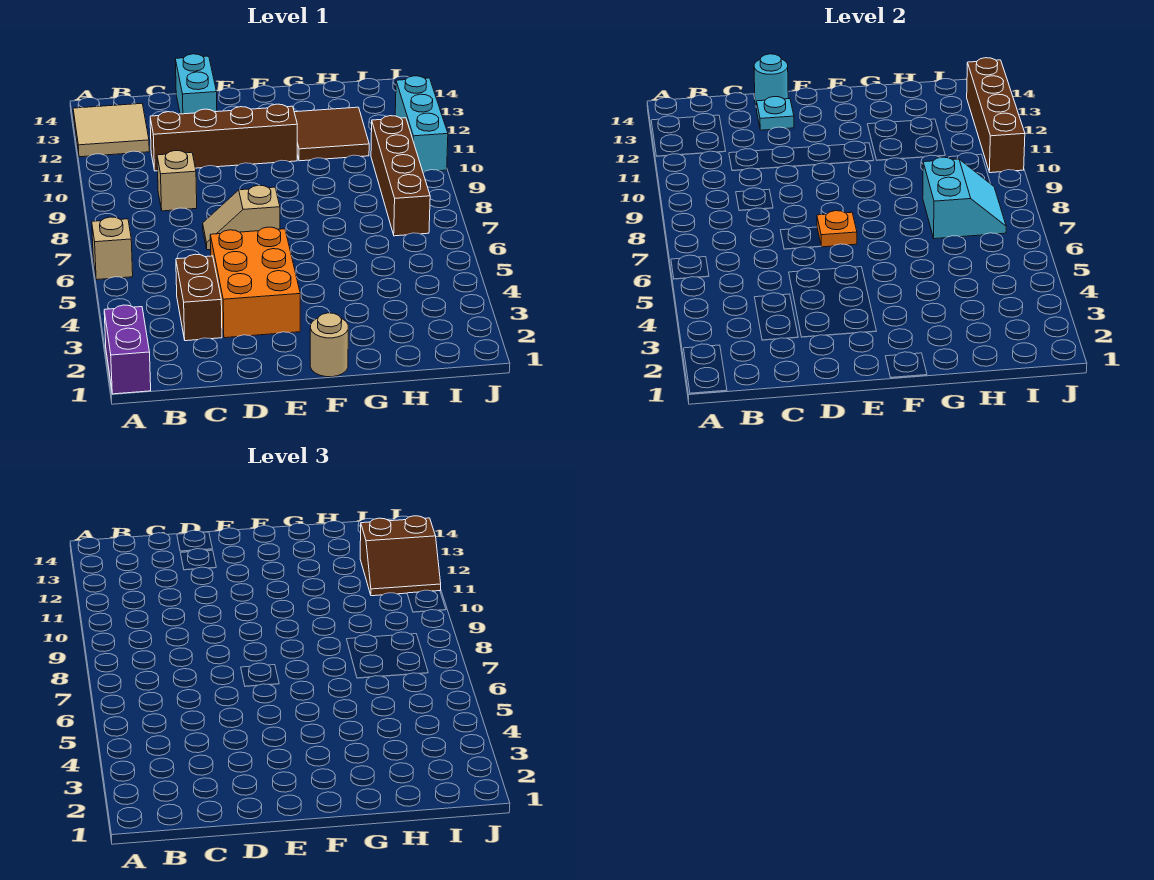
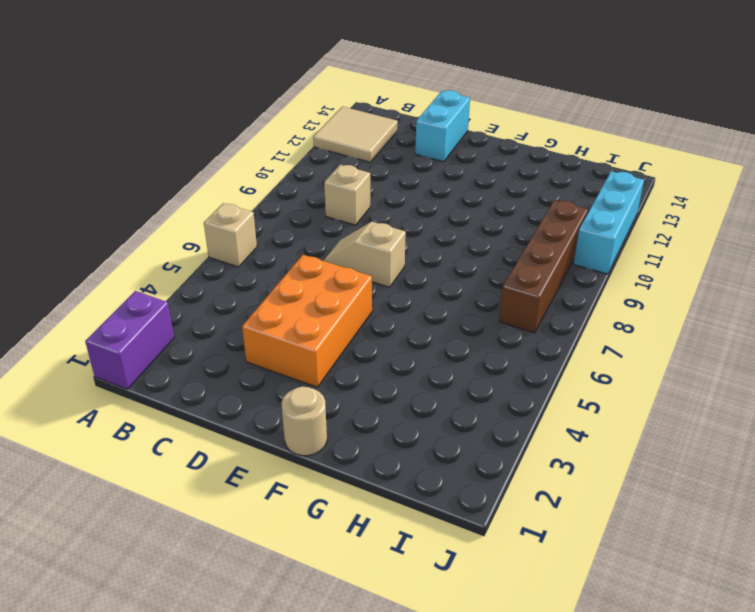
none -> brown 1x2 brick [176,254,222,341]
none -> brown 1x4 brick [150,104,297,171]
none -> brown 2x2 tile [294,107,369,161]

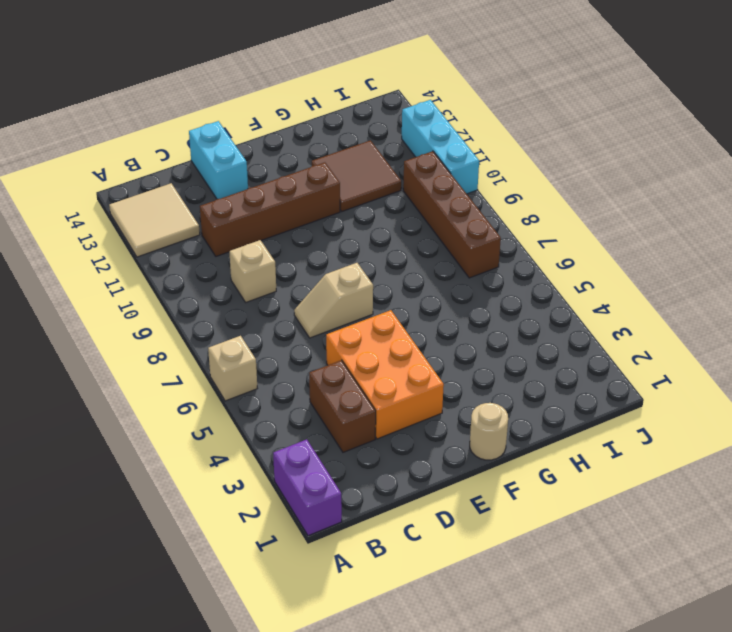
none -> cyan 1x1 plate [756,97,794,130]
none -> cyan 1x1 round brick [754,54,788,105]
none -> orange 1x1 plate [817,211,857,247]

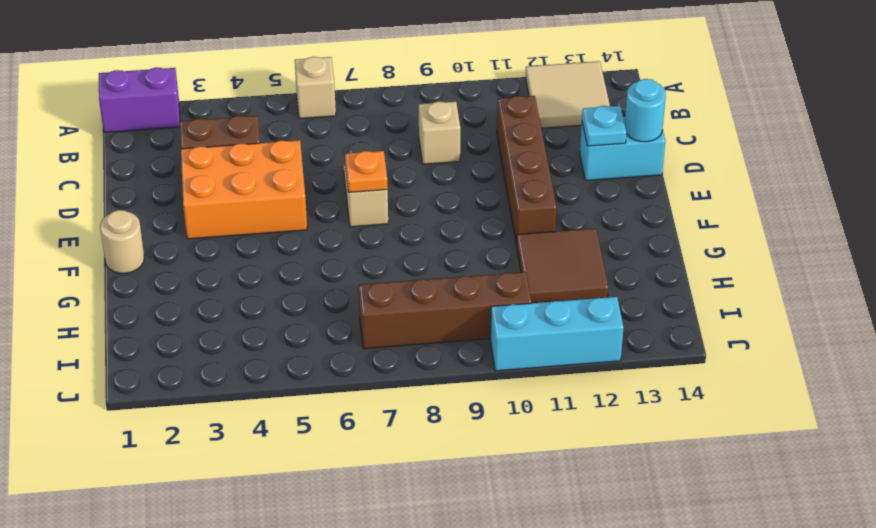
none -> cyan 2x2 slope [923,157,1006,239]
none -> brown 1x4 brick [967,58,1025,173]
none -> brown 2x2 slope [360,516,441,596]

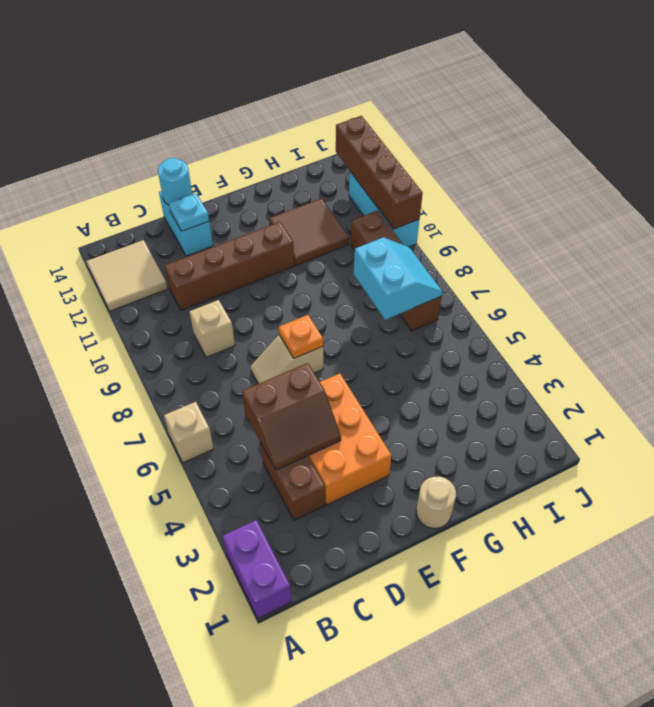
brown 2x2 slope [242,363,341,470] -> brown 2x2 slope moved to [360,516,441,596]

